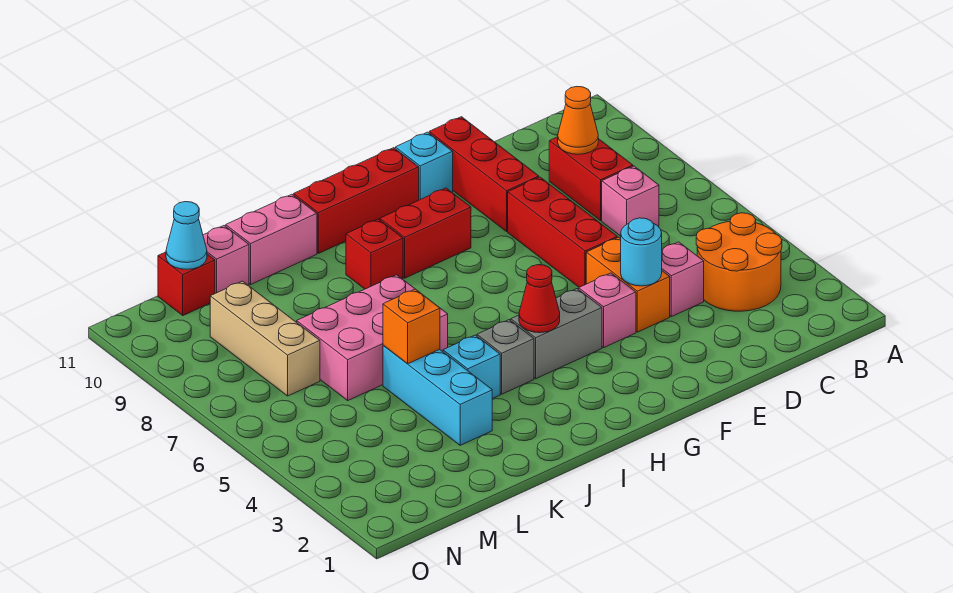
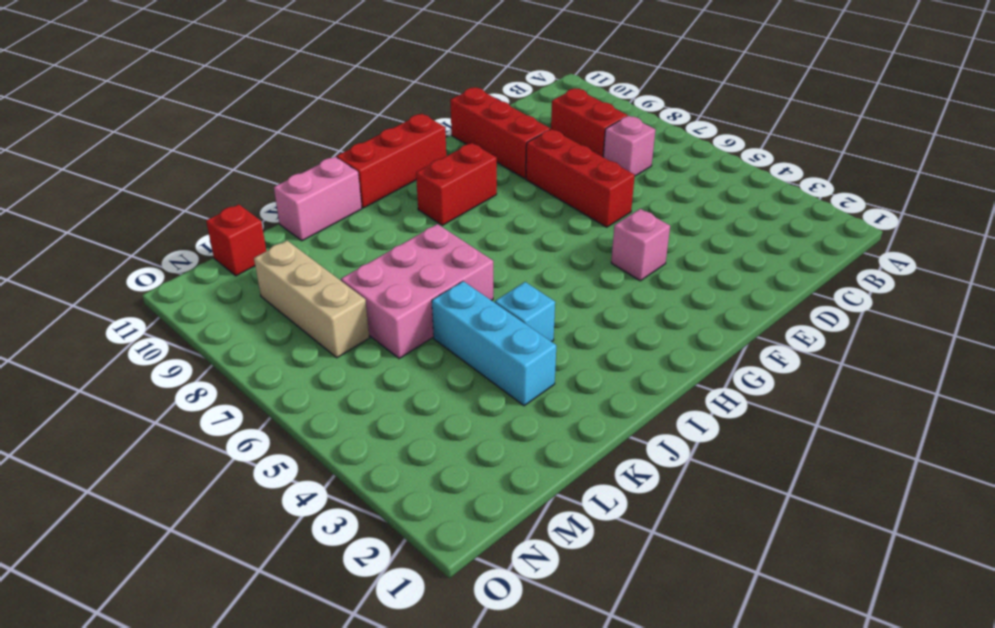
none -> orange 2x2 round brick [696,213,782,311]
none -> pink 1x1 brick [662,242,704,317]
none -> orange 1x2 brick [586,237,670,332]

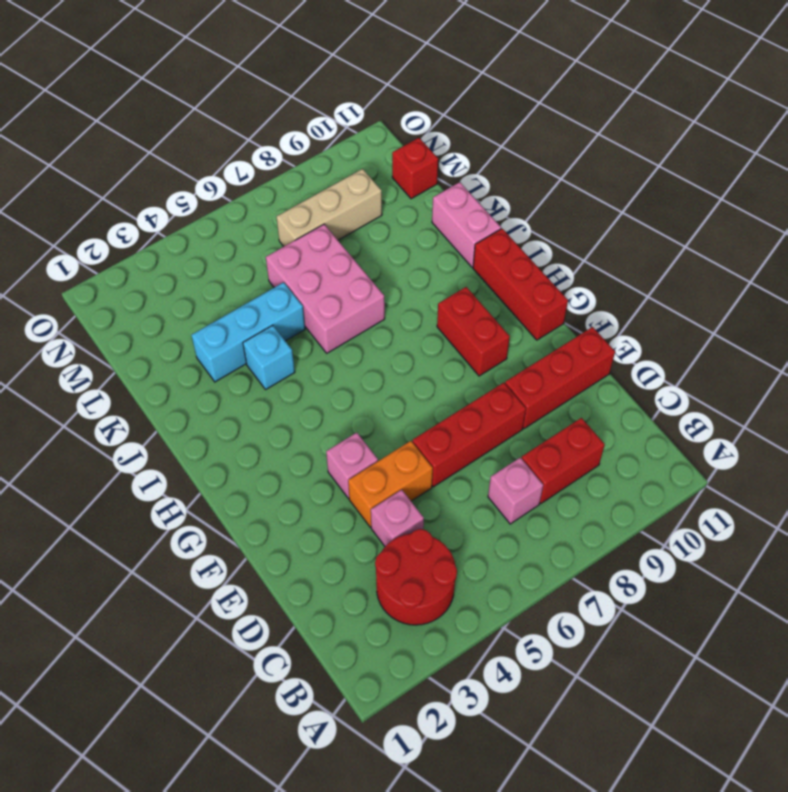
red 2x2 round brick [375,529,457,625] -> orange 2x2 round brick [696,213,782,311]
none -> cyan 1x1 brick [395,132,453,200]
none -> grey 1x2 brick [511,289,602,379]
none -> grey 1x1 brick [477,320,534,394]

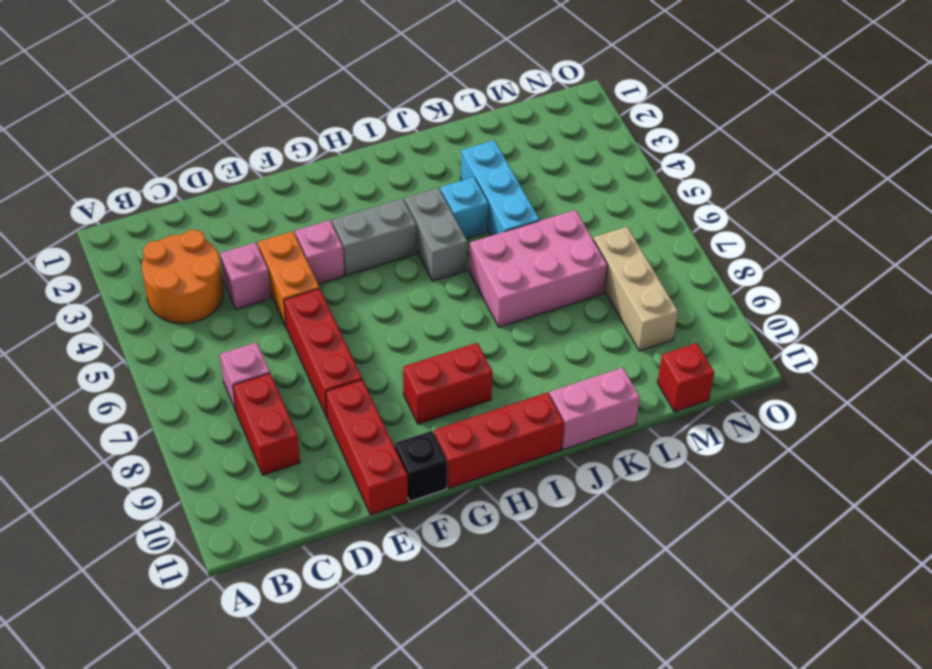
black 1x1 brick [395,431,447,501] -> cyan 1x1 brick [395,132,453,200]
grey 1x2 brick [405,188,468,281] -> grey 1x1 brick [477,320,534,394]
none -> red 1x1 brick [346,219,403,289]
none -> pink 1x1 brick [203,226,249,293]
none -> orange 1x1 cone [558,87,598,154]

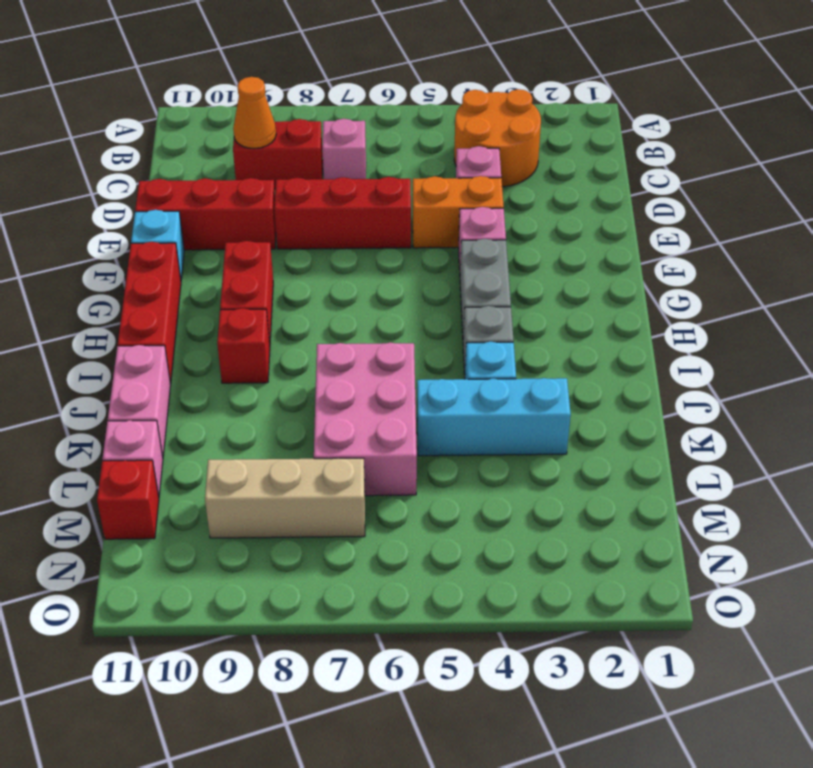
none -> cyan 1x1 round brick [621,218,662,286]
none -> red 1x1 cone [519,265,560,333]
none -> orange 1x1 brick [383,289,440,364]

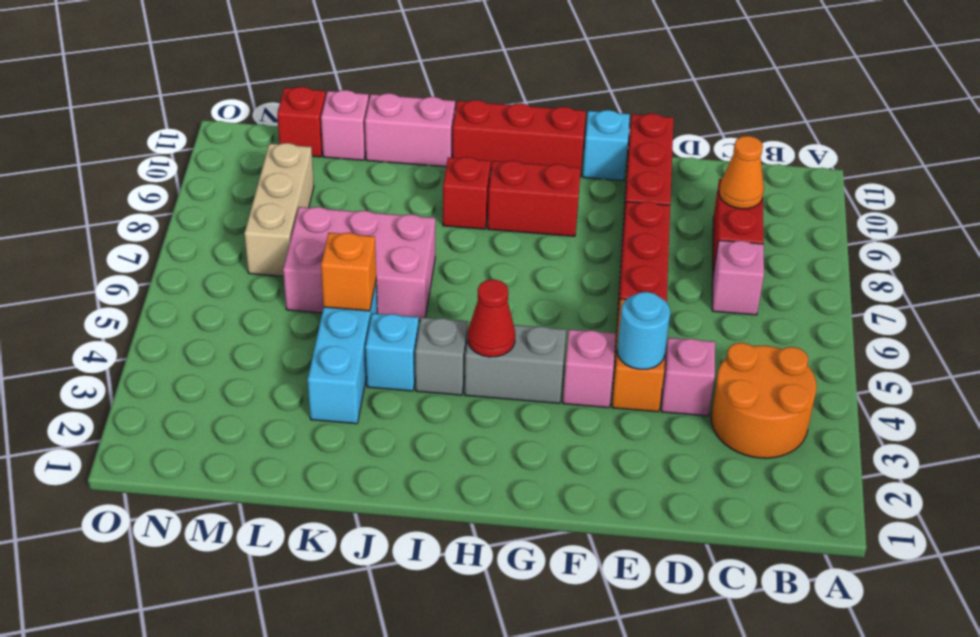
none -> cyan 1x1 cone [166,202,207,269]

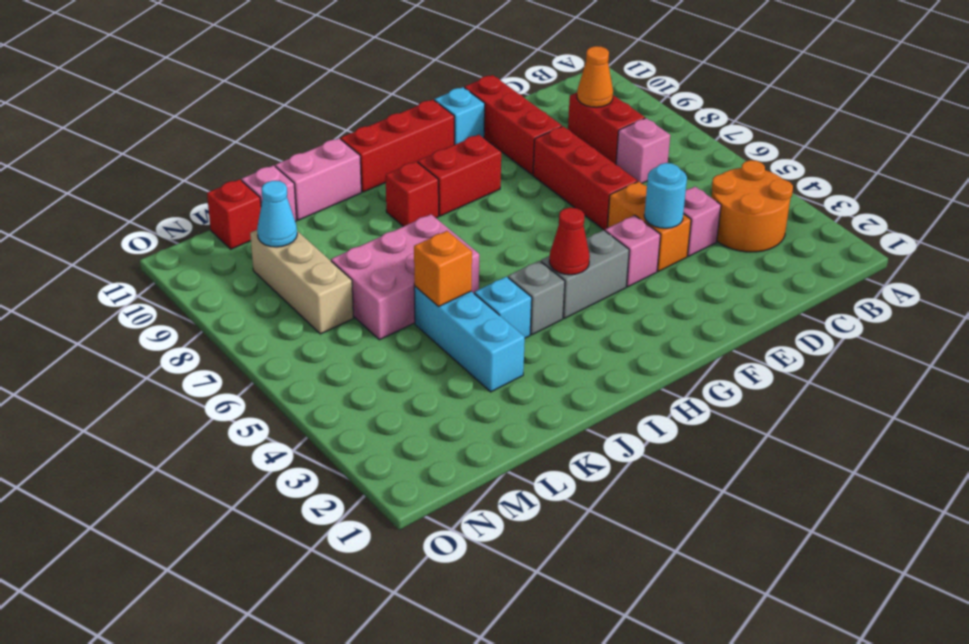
cyan 1x1 cone [257,181,297,247] -> cyan 1x1 cone moved to [166,202,207,269]

